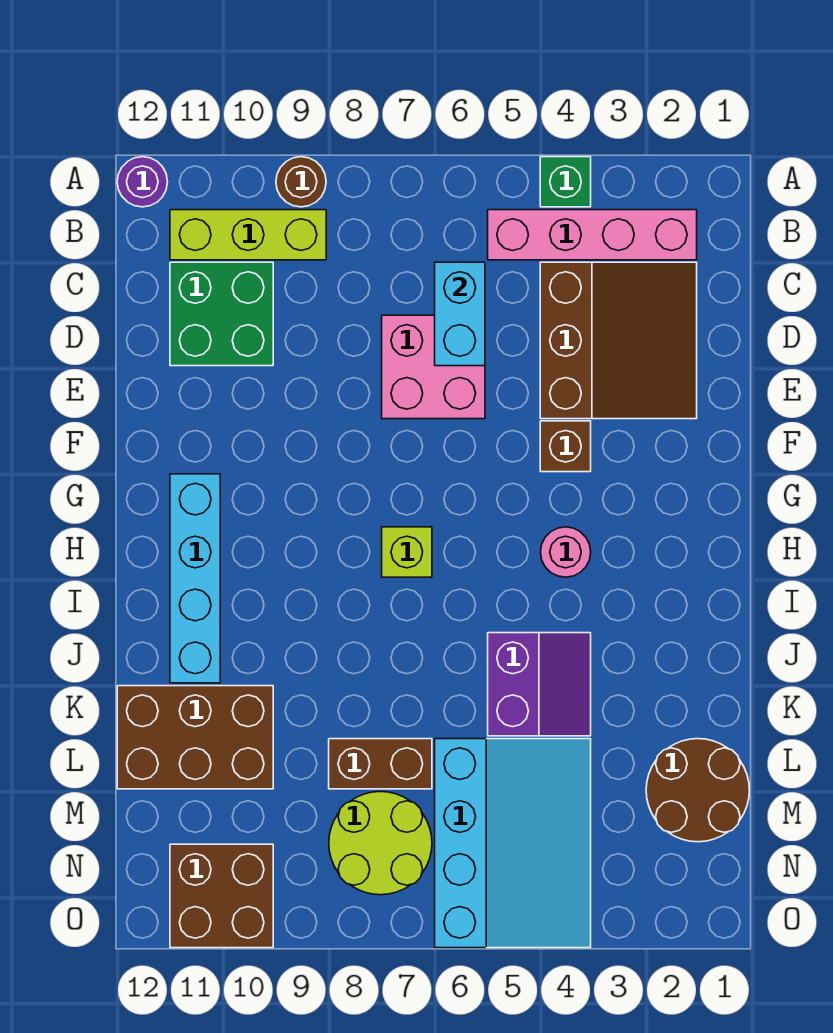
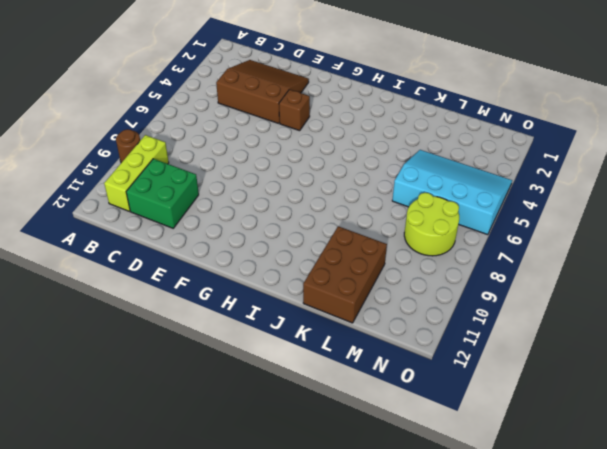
none -> green 1x1 brick [540,157,591,207]
none -> purple 1x1 round brick [117,157,168,207]
none -> pink 1x4 brick [488,210,697,260]

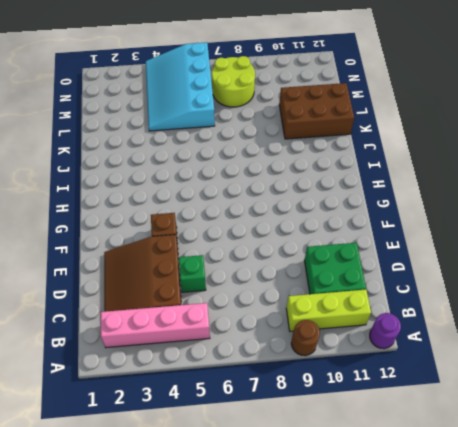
green 1x1 brick [179,255,206,292] -> green 1x1 brick moved to [540,157,591,207]
none -> pink 2x2 brick [382,315,485,419]
none -> cyan 1x4 brick [170,474,220,683]
none -> pink 1x1 round brick [540,527,591,577]

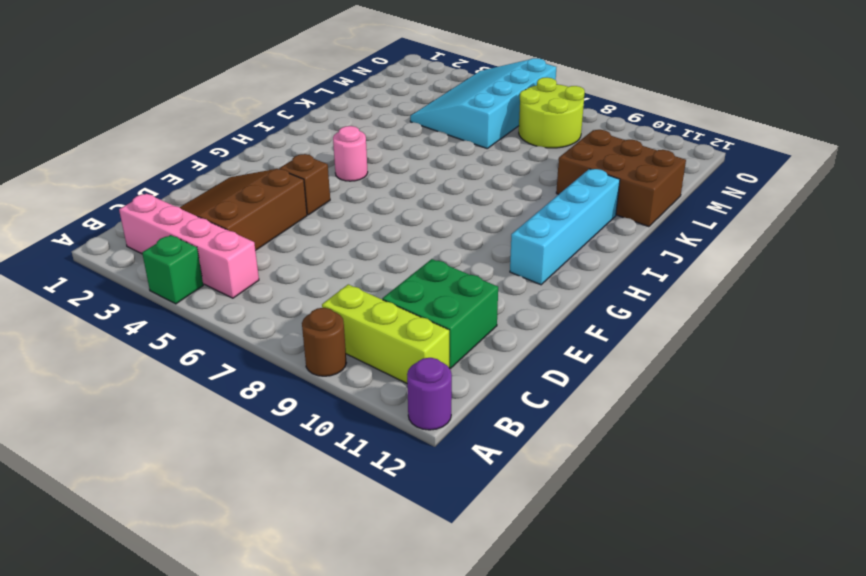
none -> pink 2x2 brick [382,315,485,419]
none -> lime 1x1 brick [382,527,432,577]
none -> purple 2x2 slope [488,633,591,736]

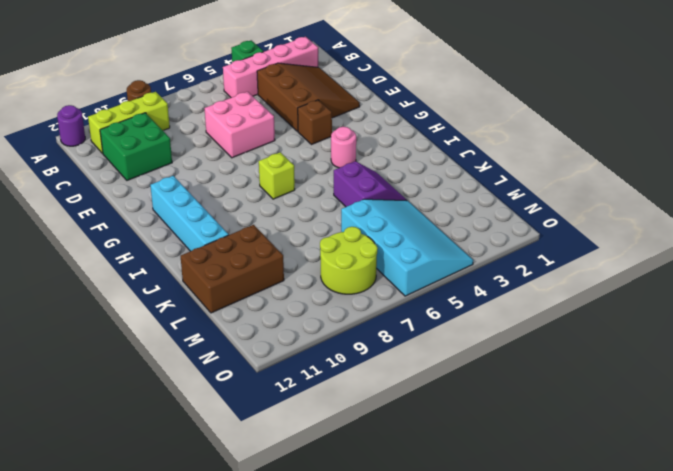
none -> brown 2x2 round brick [646,739,749,842]
none -> brown 1x2 brick [329,739,432,789]
none -> brown 2x2 brick [170,844,273,948]

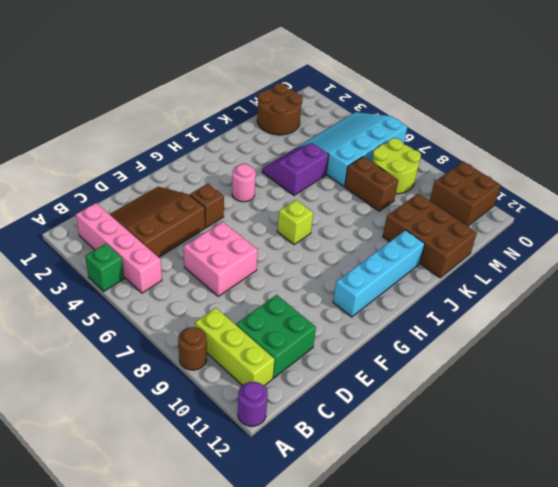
none -> cyan 1x2 brick [435,262,485,366]

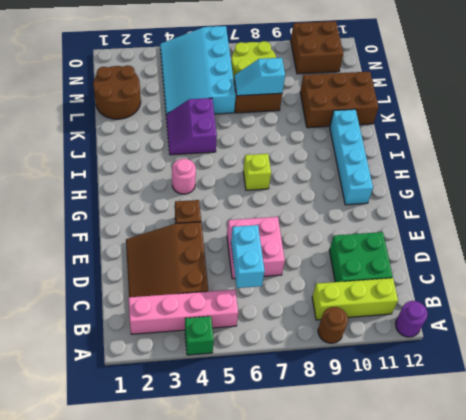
cyan 1x2 slope [234,58,285,96] -> none

